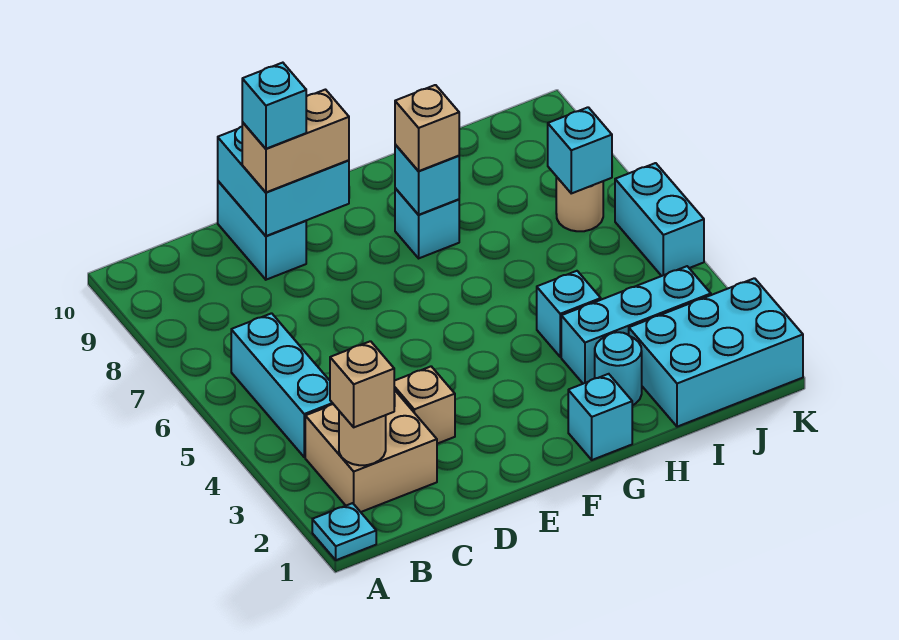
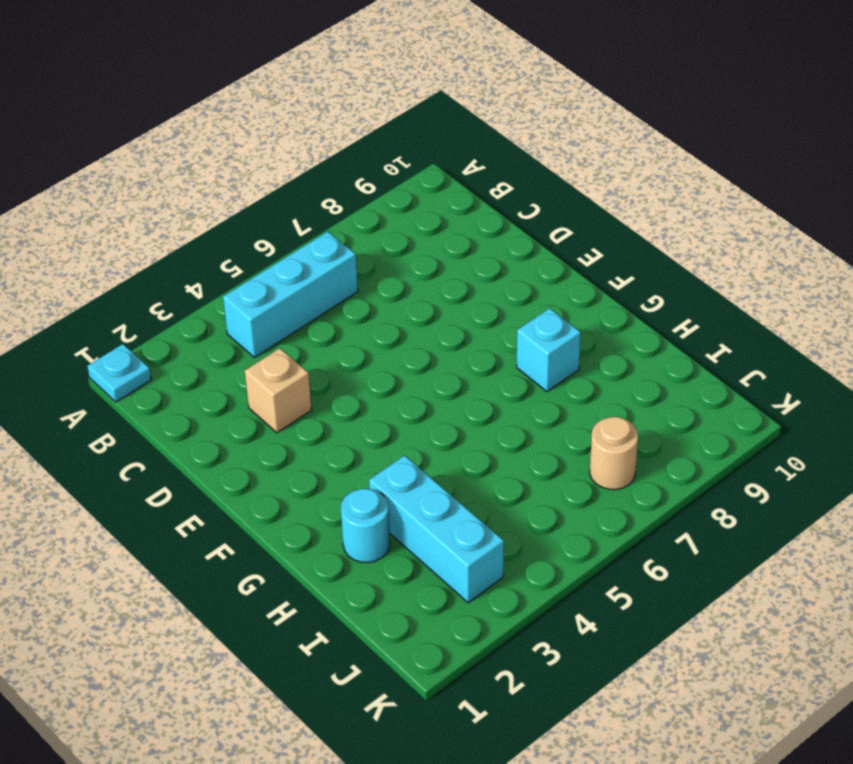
none -> tan 2x2 brick [305,390,437,512]
none -> cyan 1x2 brick [218,181,306,280]
none -> cyan 1x1 brick [568,374,632,460]

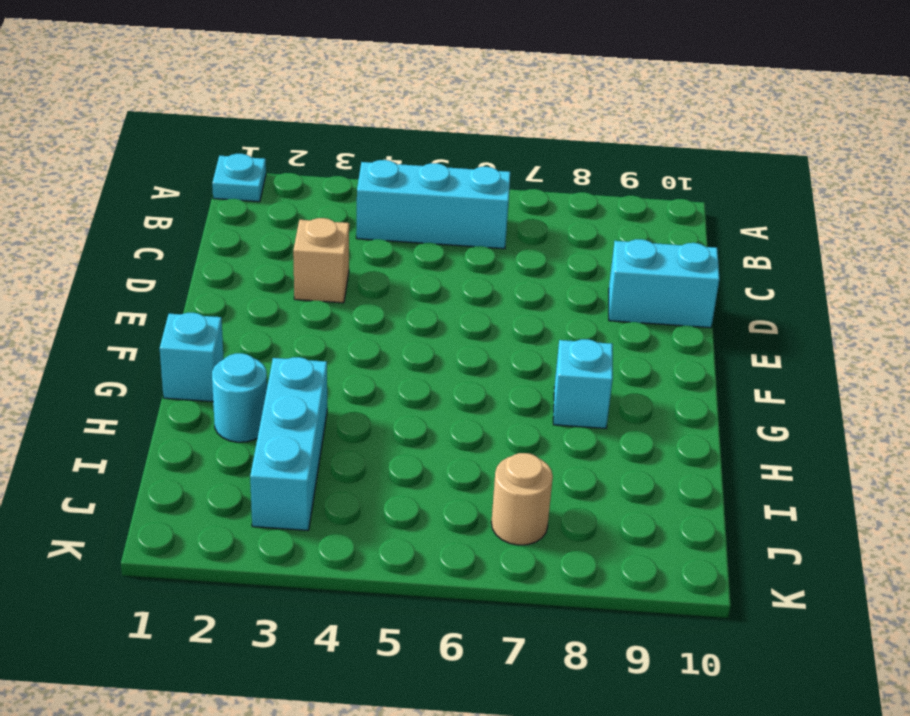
none -> tan 2x2 brick [305,390,437,512]
none -> cyan 1x1 brick [537,271,601,357]
none -> cyan 2x3 brick [629,278,803,427]

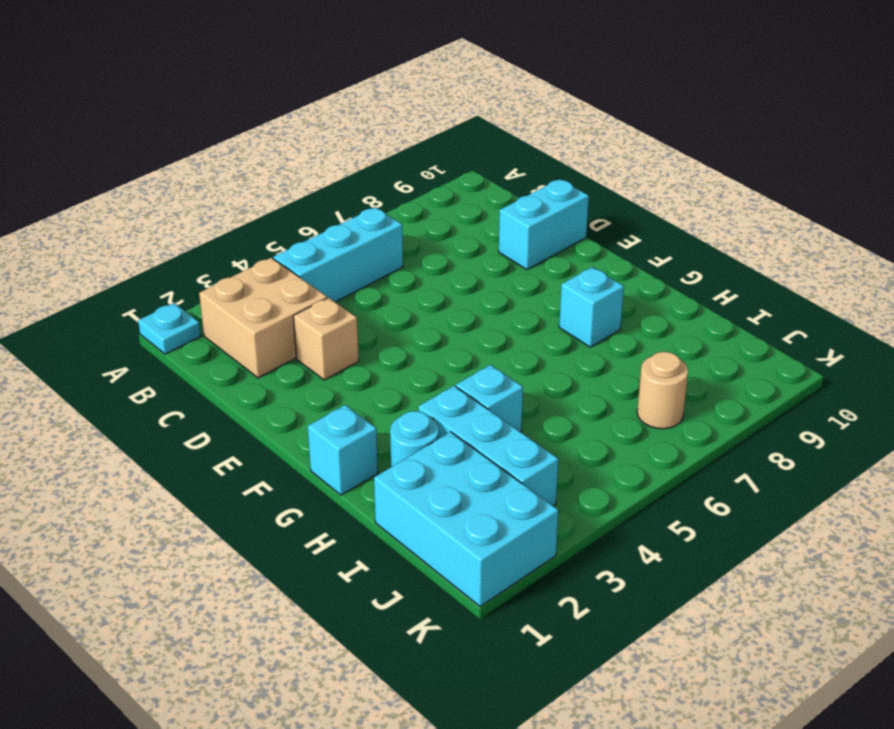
none -> cyan 1x2 brick [615,163,704,276]
none -> tan 1x1 round brick [339,411,386,465]
none -> cyan 2x2 brick [218,127,349,236]

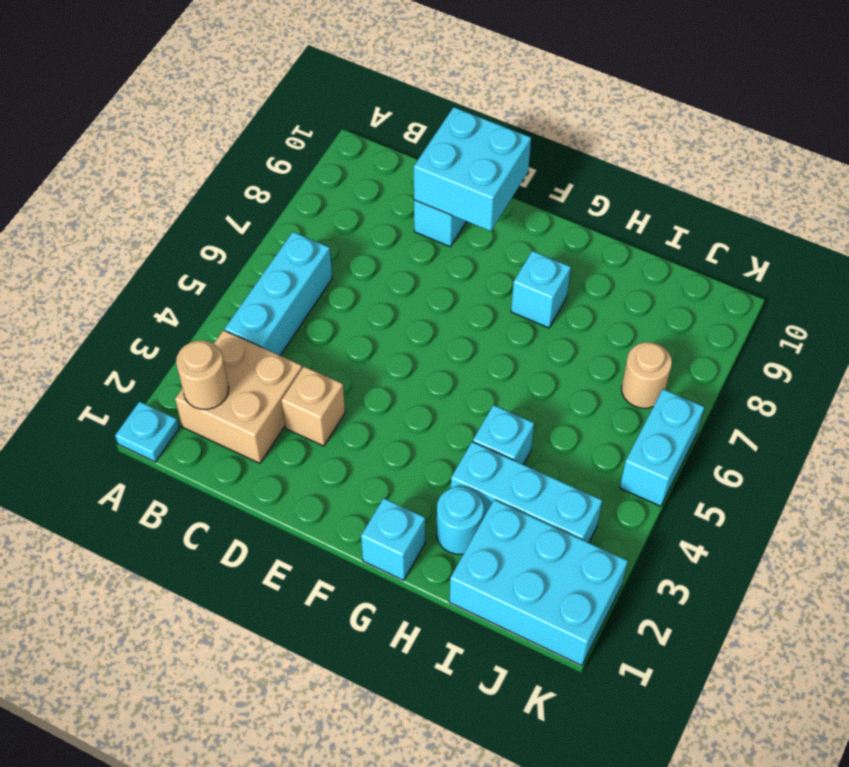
none -> cyan 1x1 brick [395,145,459,215]
none -> cyan 1x1 brick [548,107,612,193]
none -> tan 1x1 brick [330,341,394,427]

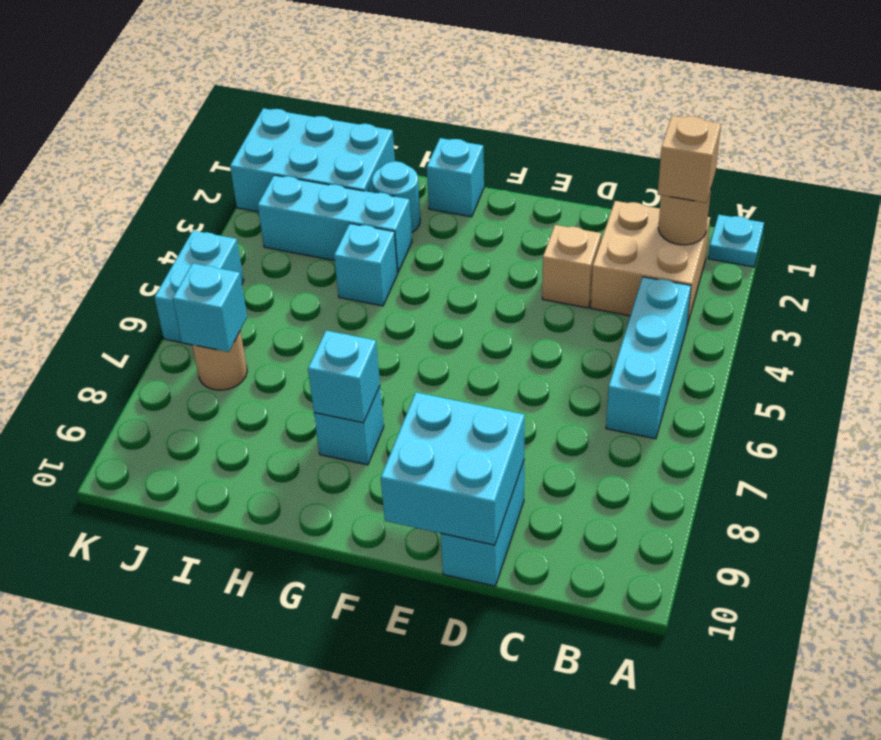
none -> tan 1x2 brick [242,90,349,192]
none -> tan 1x1 brick [395,85,459,171]
none -> cyan 1x1 brick [242,63,306,149]

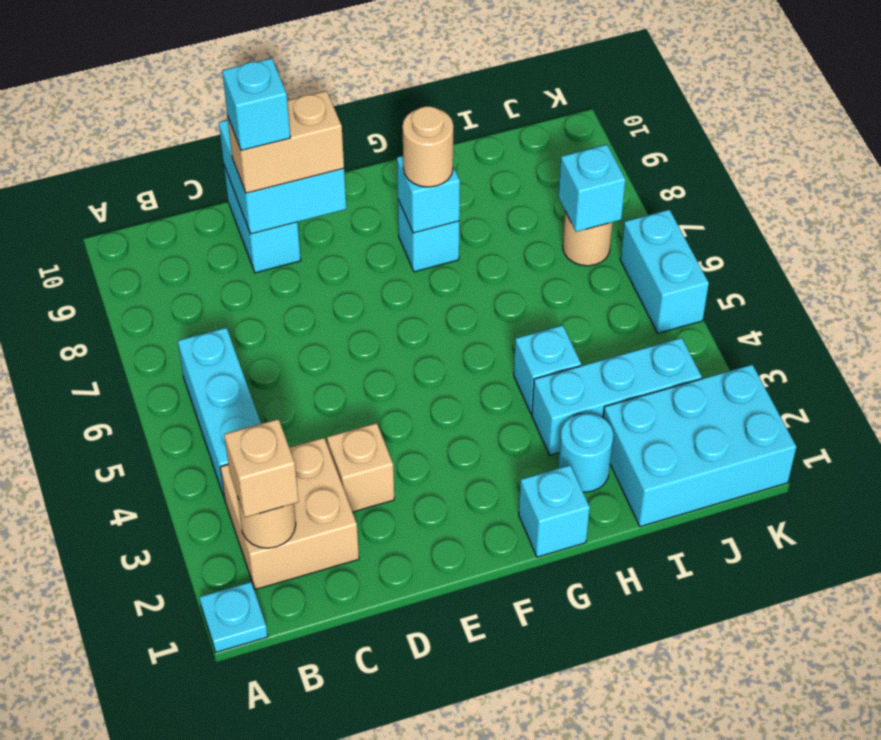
tan 1x1 round brick [403,106,453,187] -> tan 1x1 brick [395,85,459,171]

